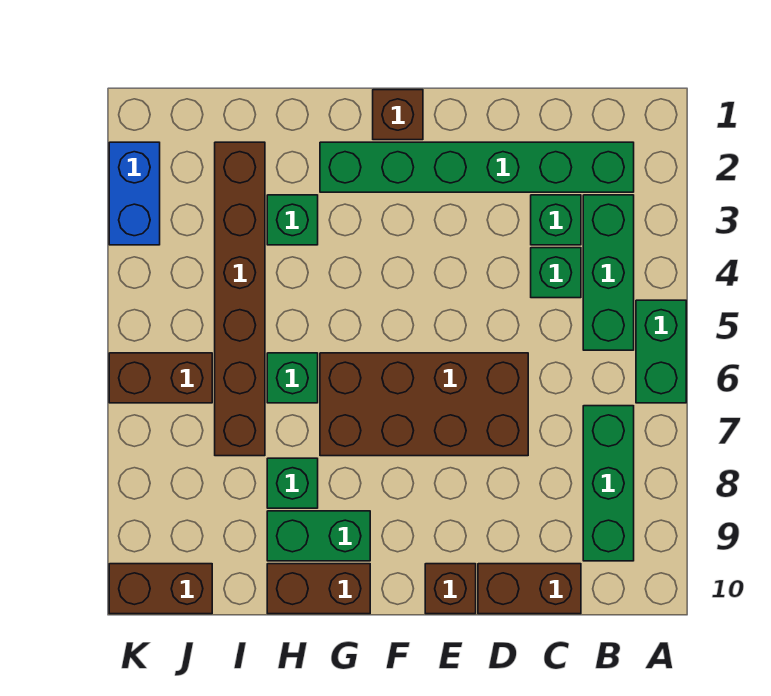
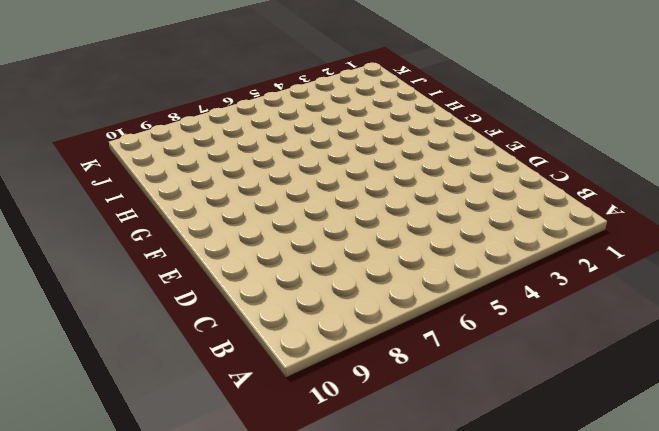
none -> green 1x2 brick [636,300,686,403]
none -> green 1x6 brick [320,142,634,192]
none -> green 1x3 brick [583,195,634,350]

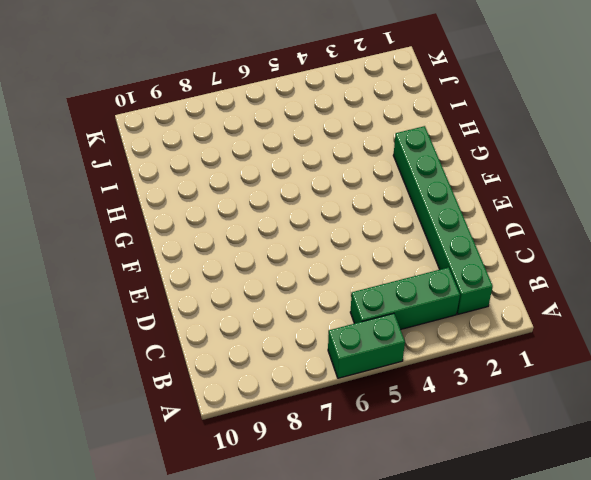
none -> green 1x3 brick [583,406,634,561]
none -> green 1x1 brick [531,195,581,245]
none -> green 1x1 brick [531,248,581,298]

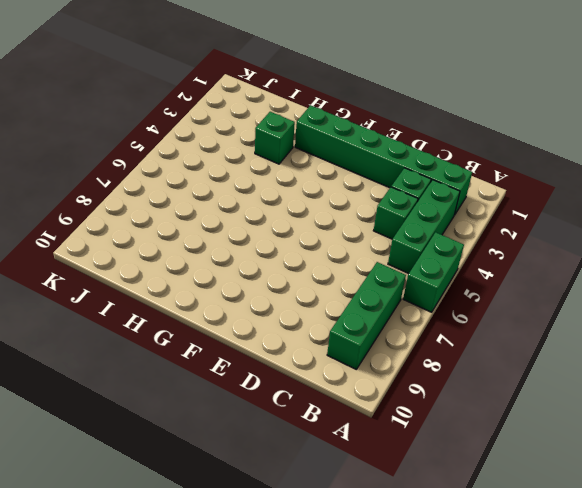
none -> brown 1x2 brick [478,564,581,614]
none -> brown 2x4 brick [320,353,528,456]
none -> brown 1x1 brick [425,564,476,614]

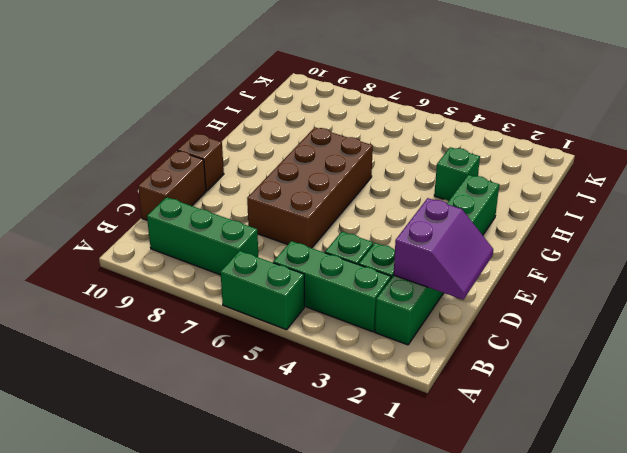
purple 2x2 slope [394,198,493,300] -> none
none -> brown 1x1 brick [373,90,423,140]
none -> green 1x2 brick [267,511,370,561]
none -> brown 1x2 brick [267,564,370,614]

